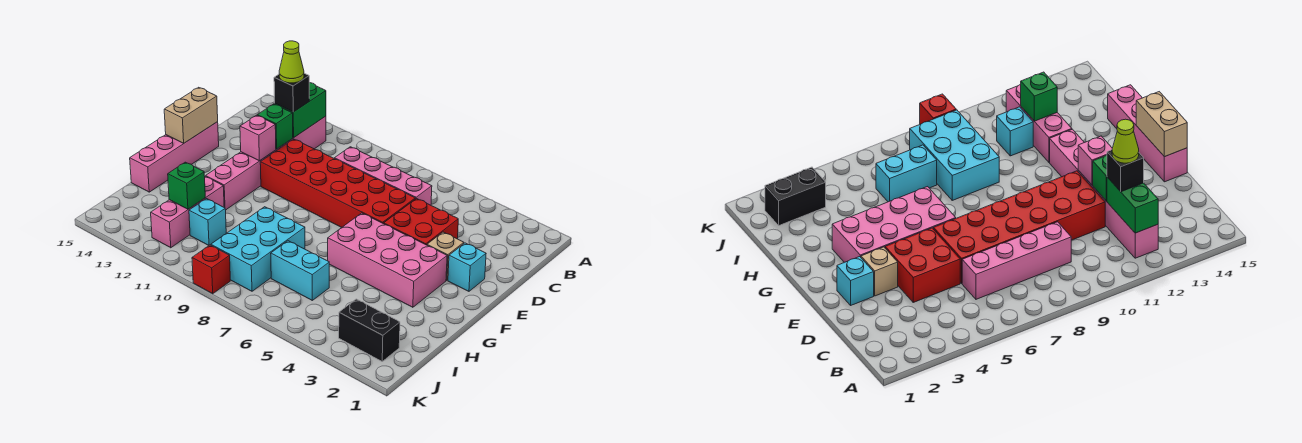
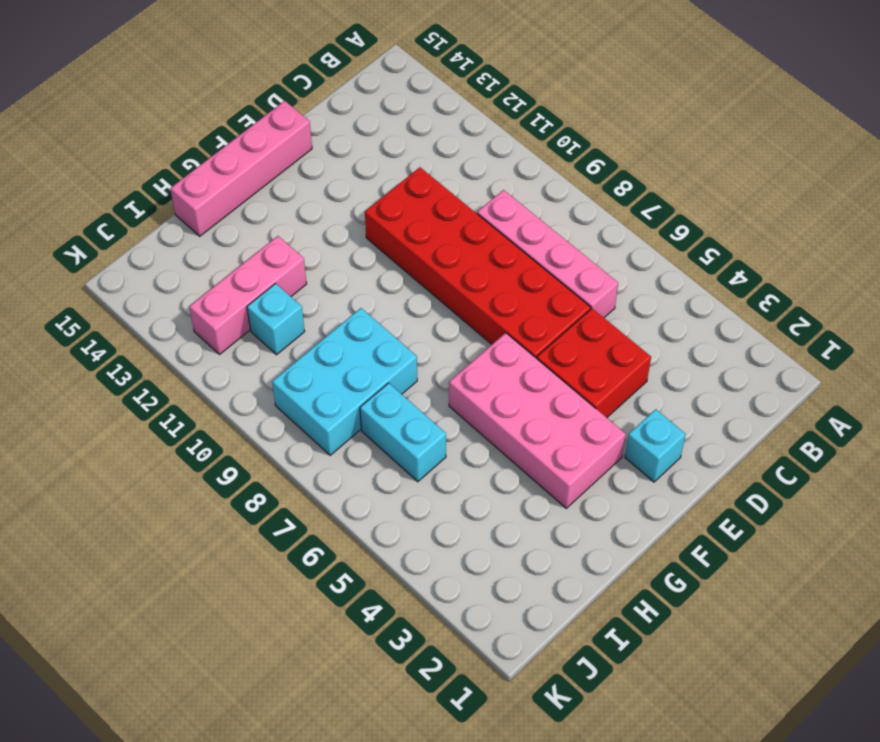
none -> pink 1x6 brick [206,116,326,210]
none -> tan 1x1 brick [427,232,464,280]
none -> black 1x2 brick [339,299,400,361]

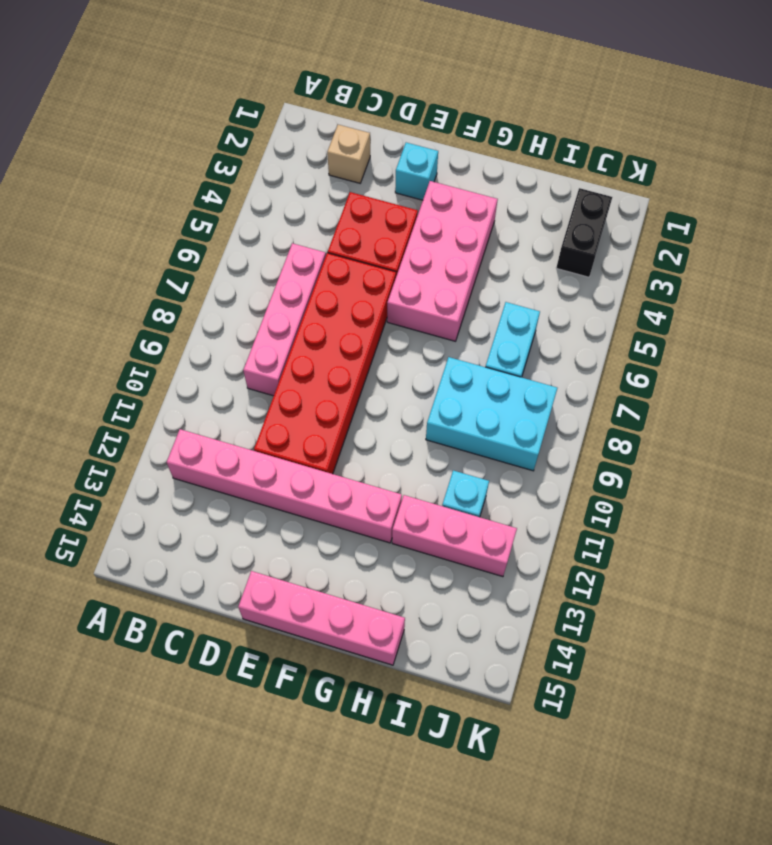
tan 1x1 brick [327,125,370,183] -> tan 1x1 brick moved to [427,232,464,280]
none -> red 1x1 brick [192,245,230,294]
none -> green 1x2 brick [275,83,326,138]
none -> green 1x1 brick [257,104,293,149]

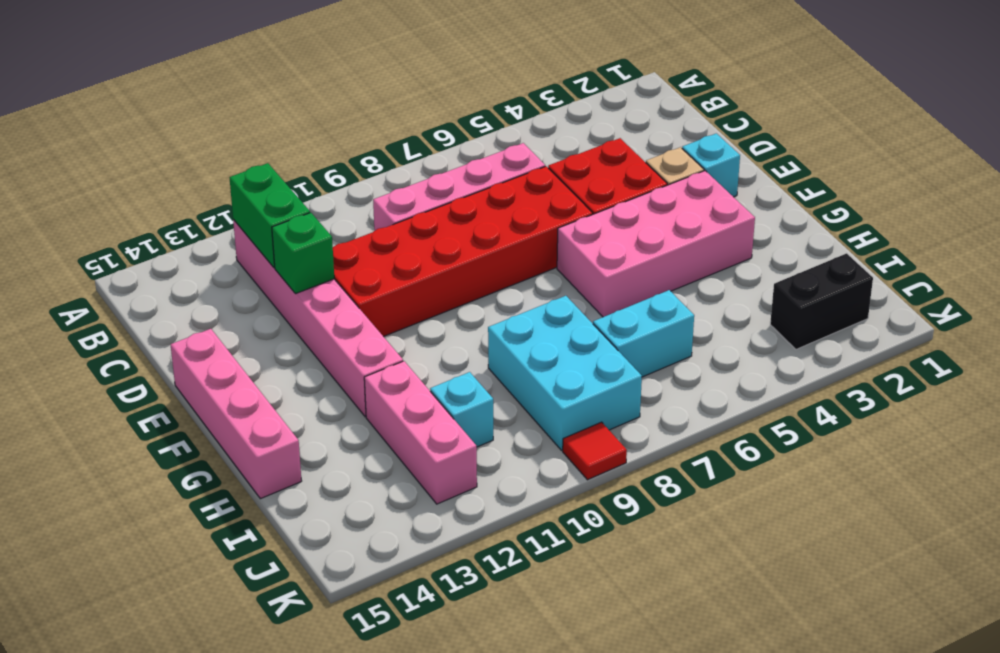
red 1x1 tile [563,422,627,480] -> red 1x1 brick [192,245,230,294]
none -> pink 1x1 brick [240,115,276,161]
none -> tan 1x2 brick [164,87,218,143]
none -> green 1x1 brick [168,162,205,209]

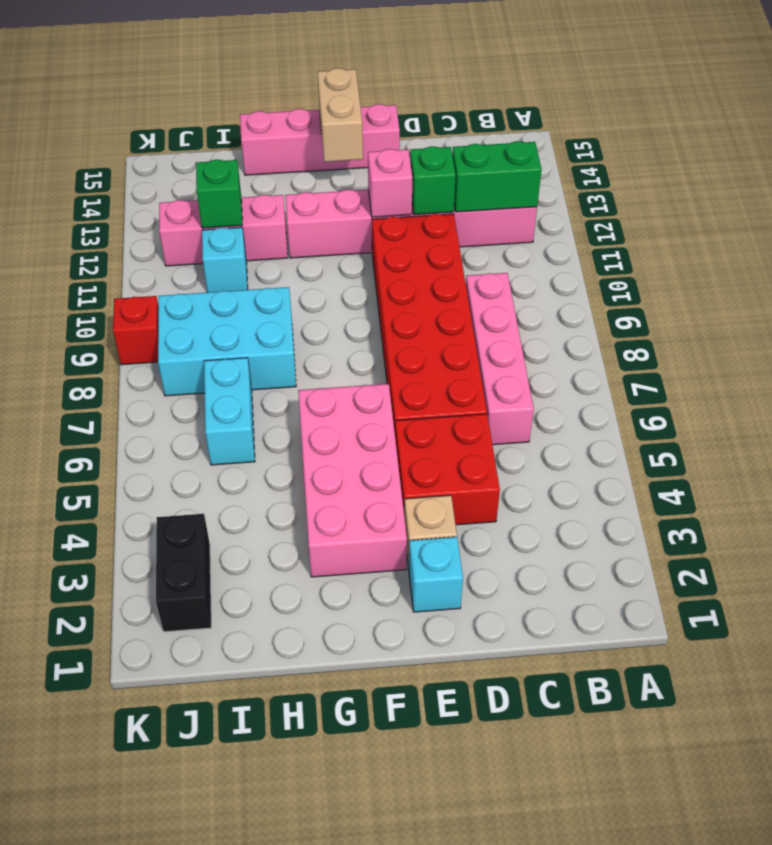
tan 1x2 brick [317,68,363,162] -> tan 1x2 brick turned to [164,87,218,143]
none -> black 1x1 brick [274,73,309,112]
none -> lime 1x1 cone [279,41,304,83]

